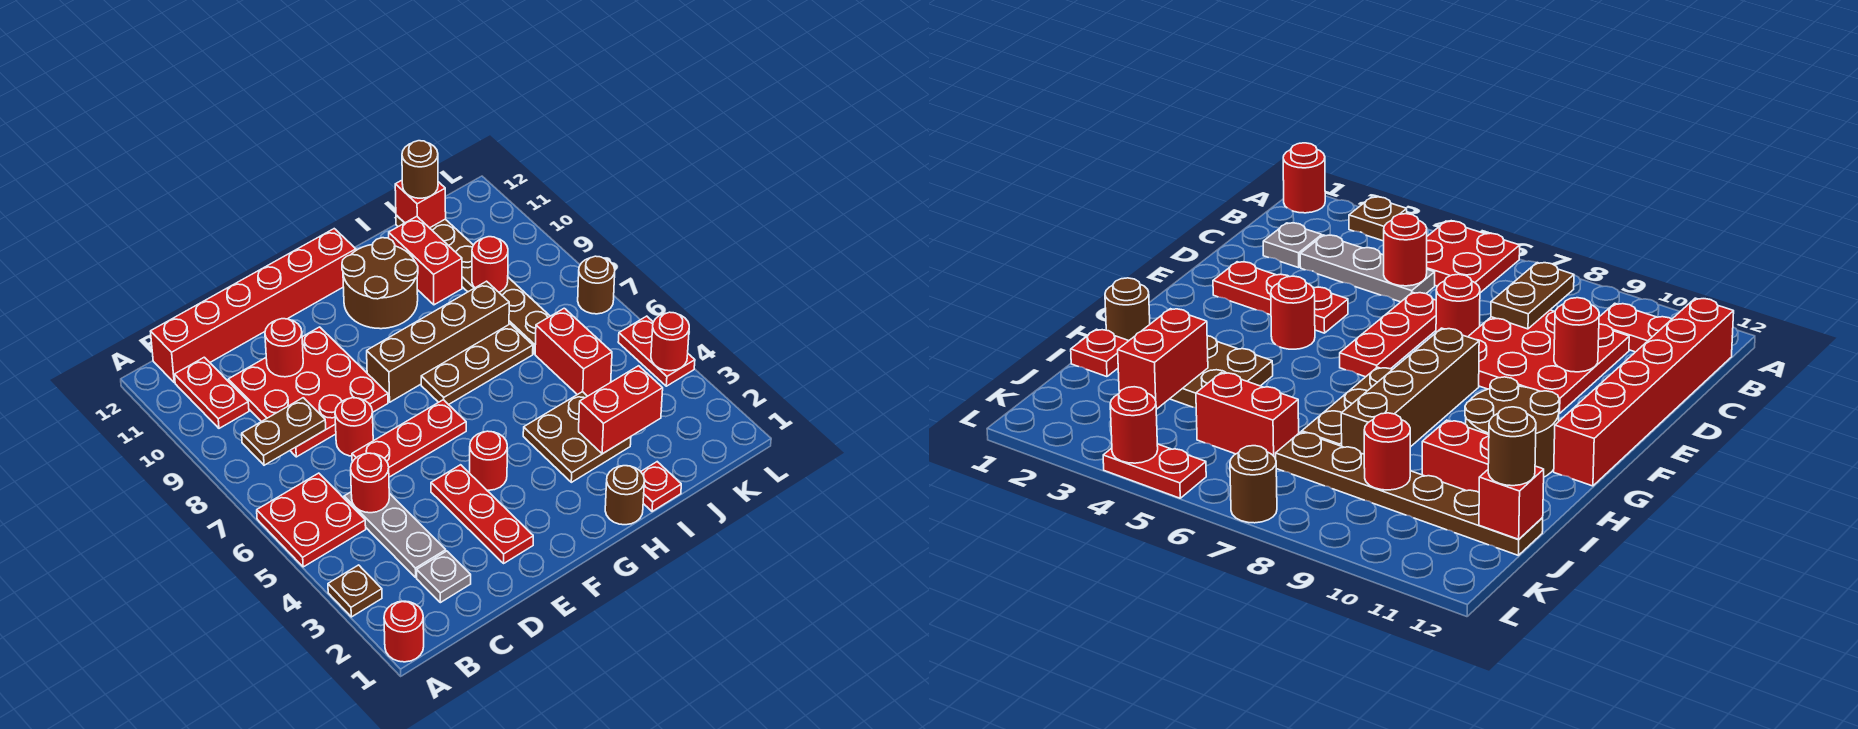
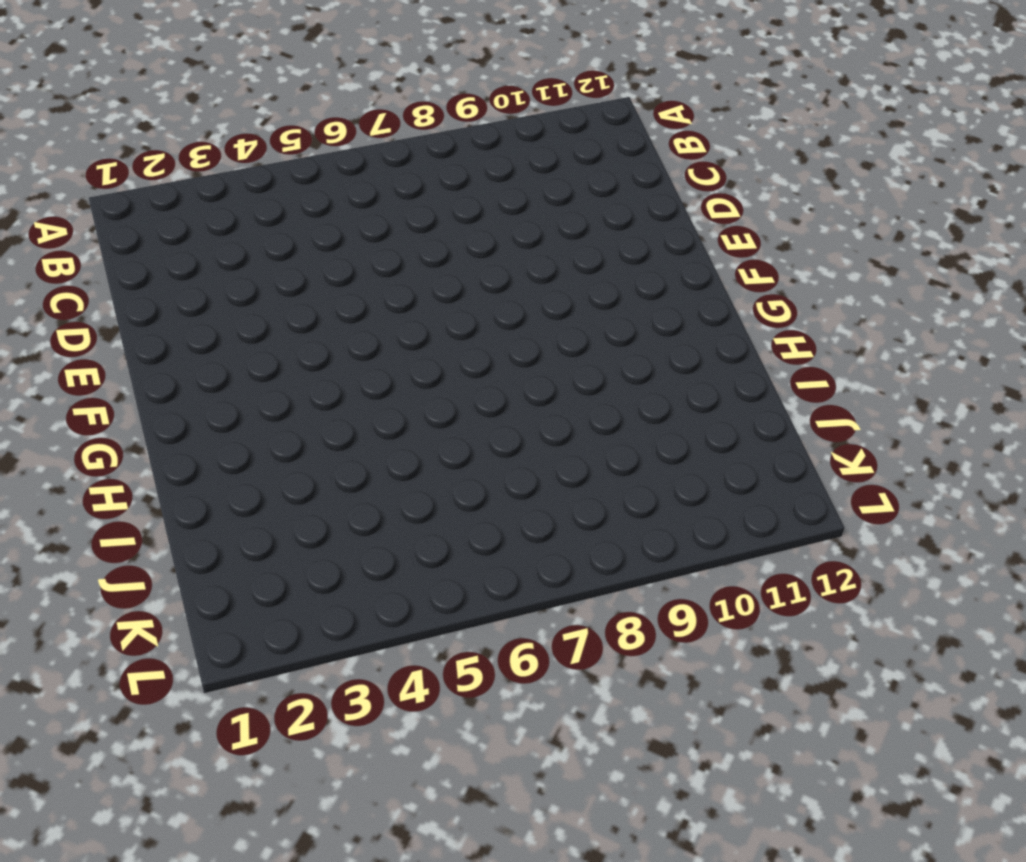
none -> red 1x1 round brick [384,601,424,662]
none -> brown 1x1 plate [328,565,382,617]
none -> red 2x2 plate [257,473,366,567]
none -> red 1x2 plate [174,357,249,428]

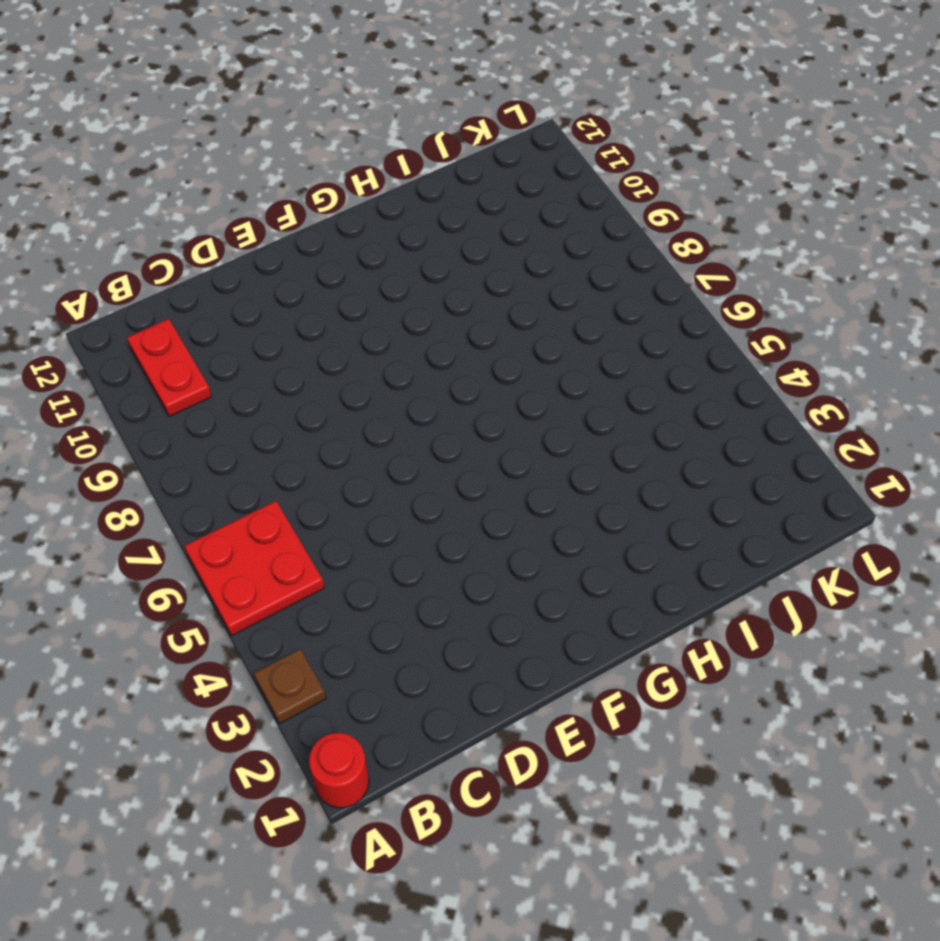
none -> red 1x6 brick [150,229,356,383]
none -> grey 1x1 plate [417,551,471,603]
none -> grey 1x3 plate [344,492,446,577]
none -> red 3x3 plate [228,327,388,457]

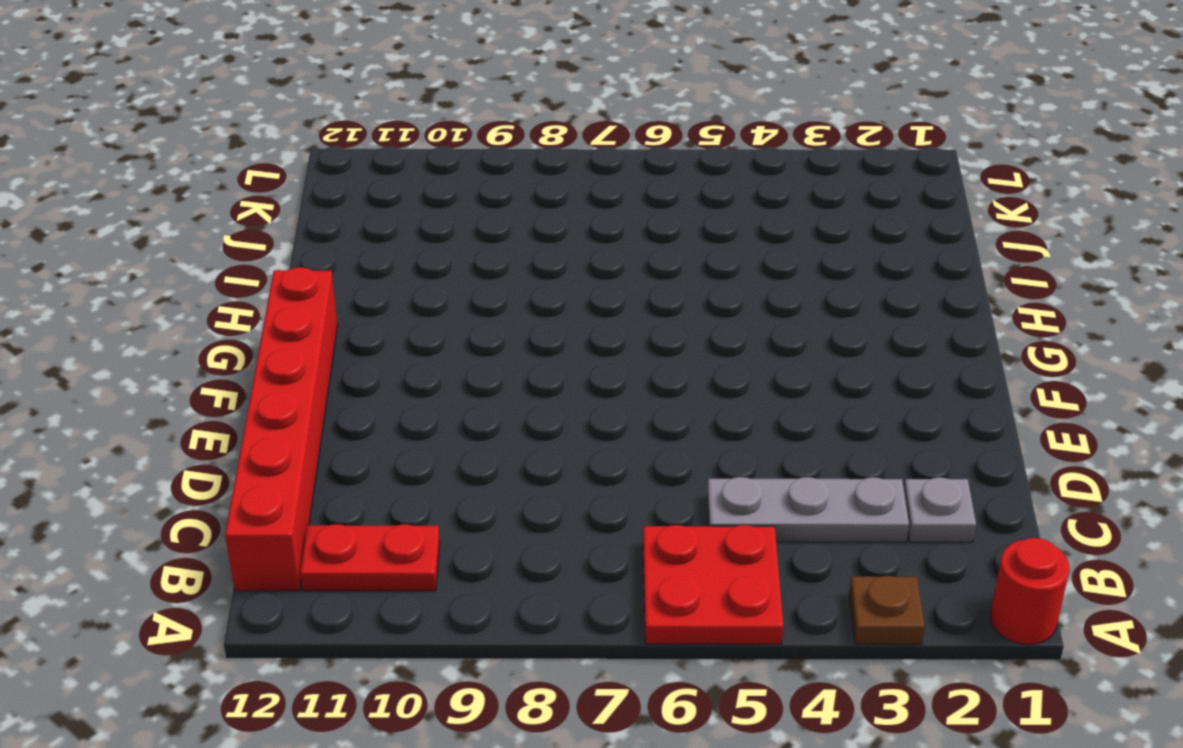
none -> red 3x3 plate [228,327,388,457]
none -> red 1x3 plate [352,400,466,477]
none -> red 1x1 round brick [335,398,373,456]
none -> red 1x3 plate [431,465,533,563]

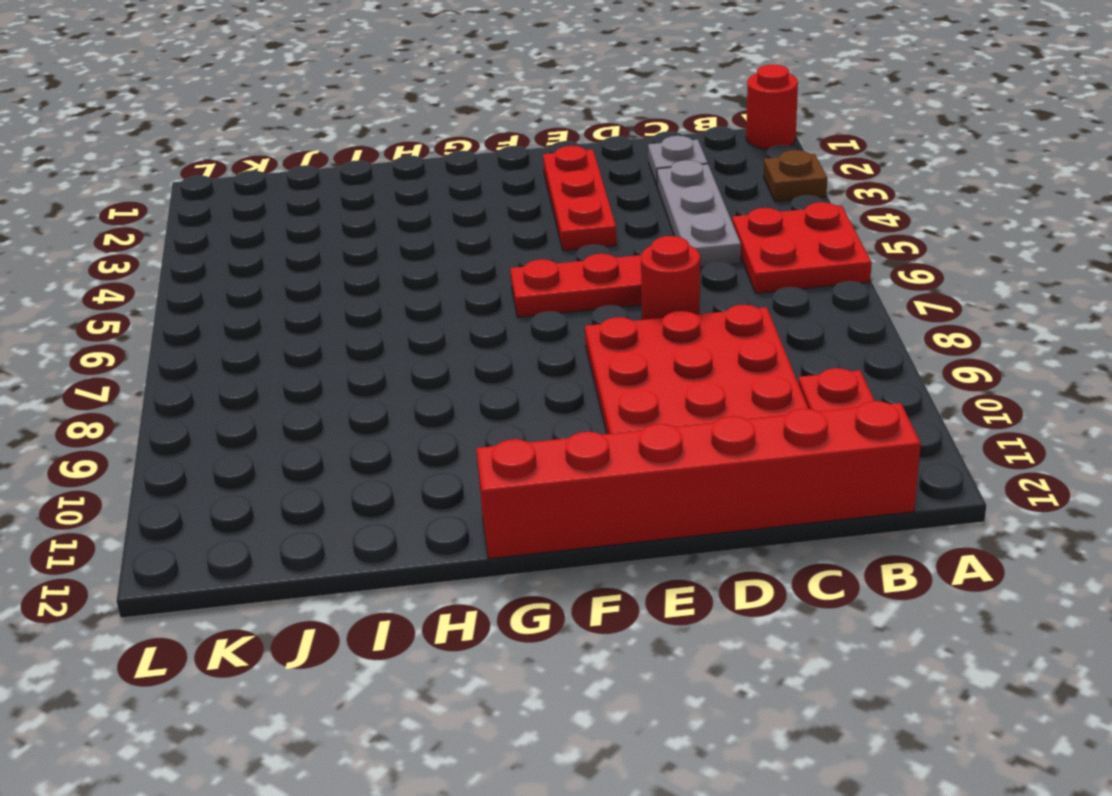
none -> red 1x1 round brick [470,431,507,490]
none -> brown 1x4 brick [367,281,509,402]
none -> brown 1x3 plate [421,324,533,405]
none -> brown 2x2 round brick [342,238,418,329]

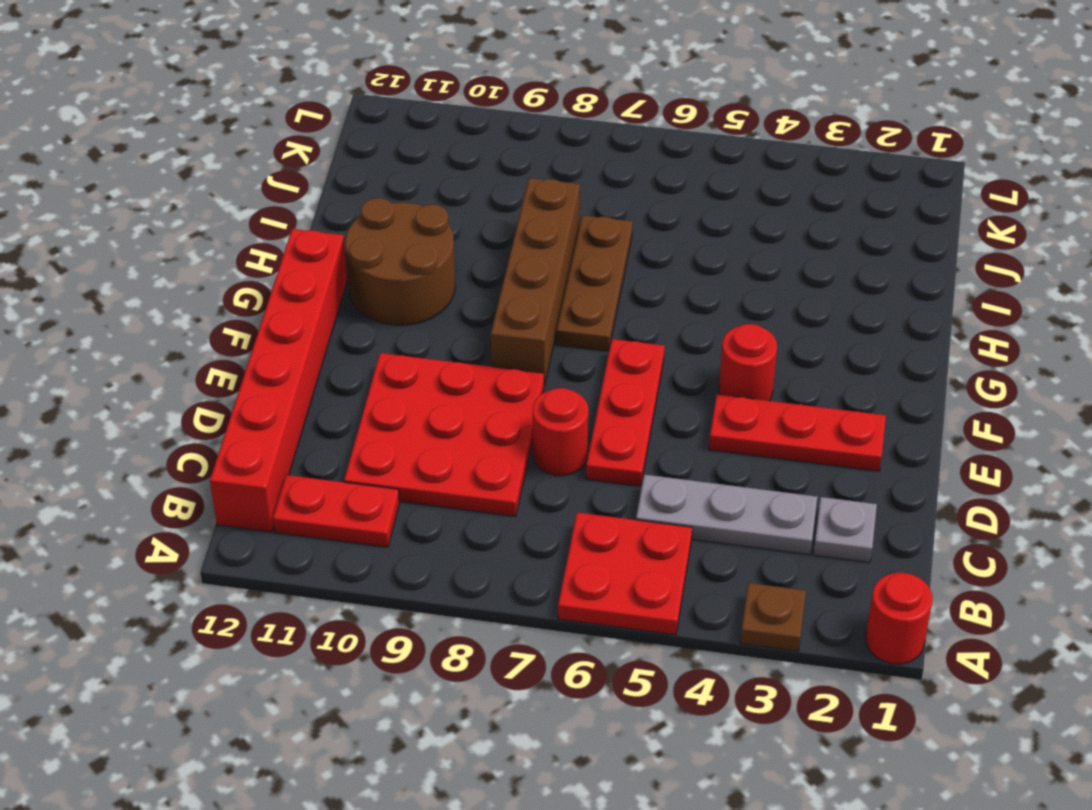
none -> brown 1x1 round brick [605,466,645,525]
none -> brown 2x2 plate [523,392,631,482]
none -> red 1x1 plate [641,462,681,512]
none -> red 1x2 brick [389,216,462,305]

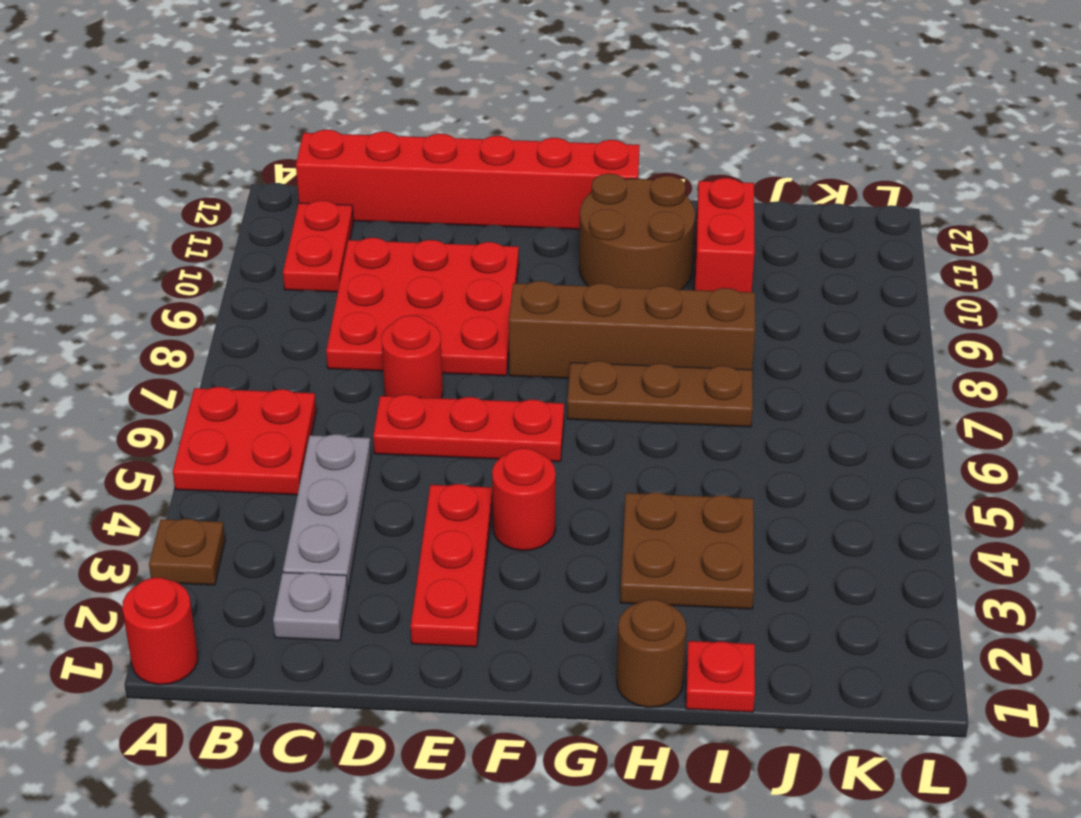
none -> red 1x2 brick [535,308,612,396]
none -> brown 1x6 plate [396,215,550,354]
none -> red 1x2 plate [618,316,695,386]
none -> brown 1x1 round brick [578,256,615,314]

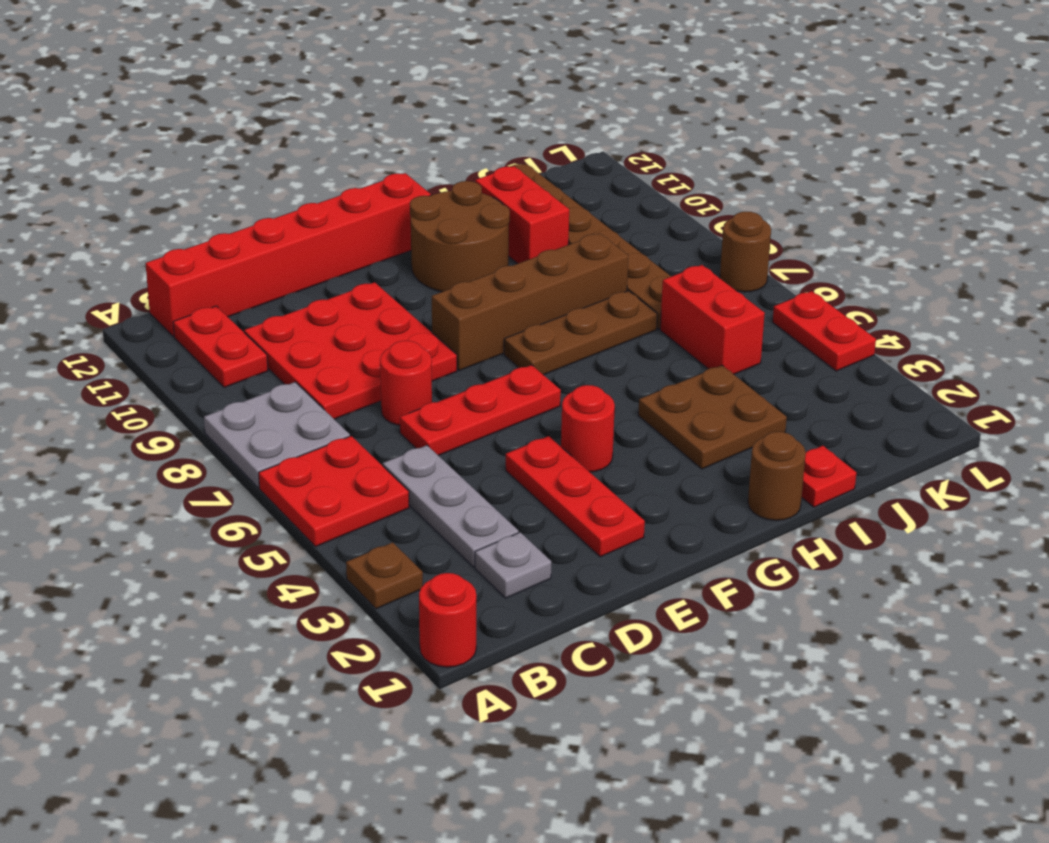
grey 2x2 plate [204,382,350,488] -> none
none -> brown 1x2 plate [242,398,326,465]
none -> red 1x1 round brick [351,453,389,513]
none -> red 1x1 round brick [265,319,303,377]
none -> red 1x2 brick [579,366,663,454]

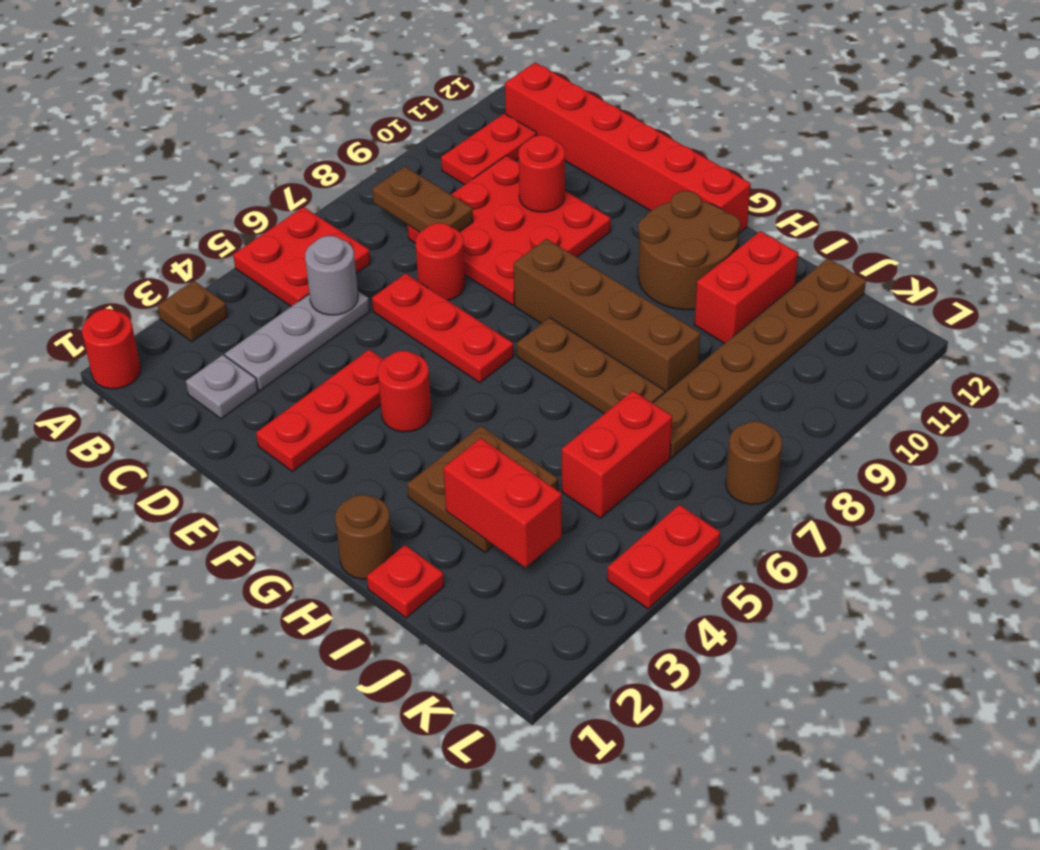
grey 1x1 round brick [305,236,358,315] -> red 1x1 round brick [351,453,389,513]
none -> red 1x1 round brick [472,237,508,292]
none -> red 1x1 brick [395,180,446,228]
none -> red 1x1 round brick [651,312,689,371]
none -> brown 1x1 round brick [402,141,438,198]

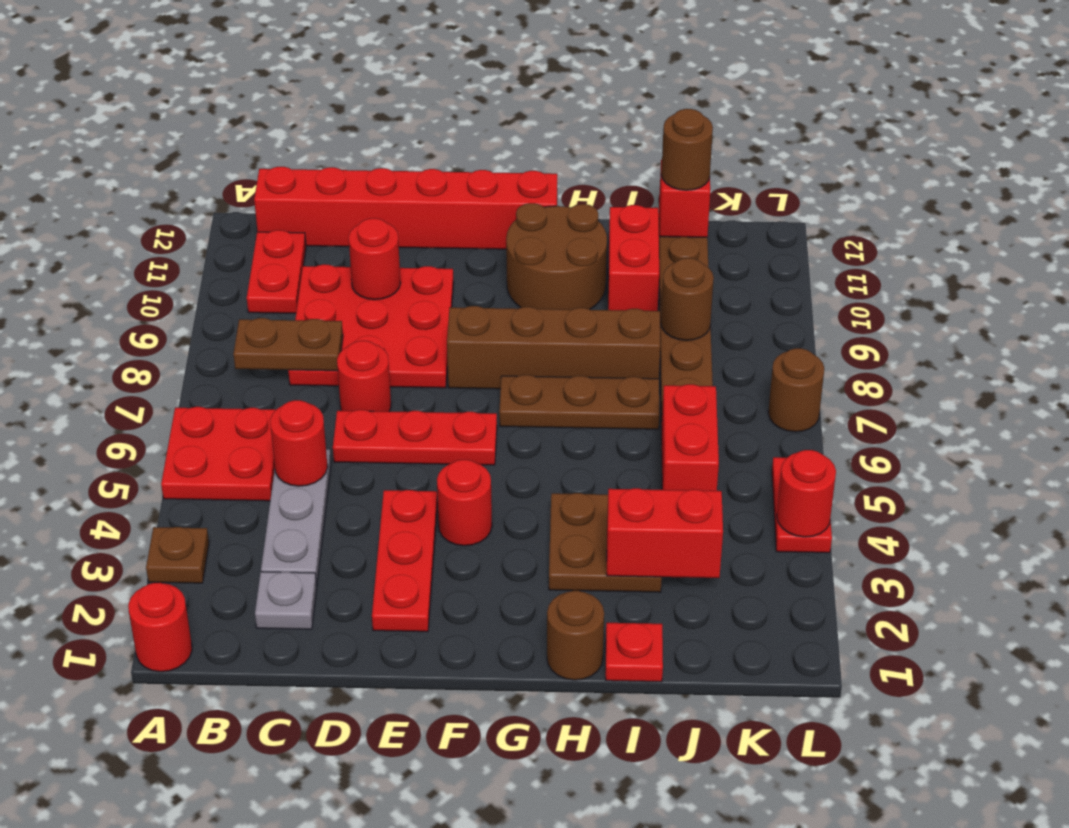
brown 1x1 round brick [661,258,714,340] -> red 1x1 round brick [472,237,508,292]

